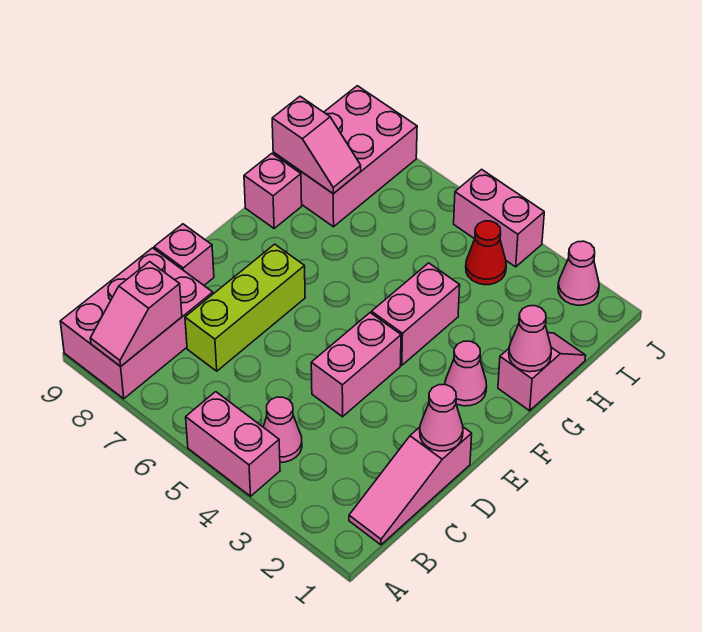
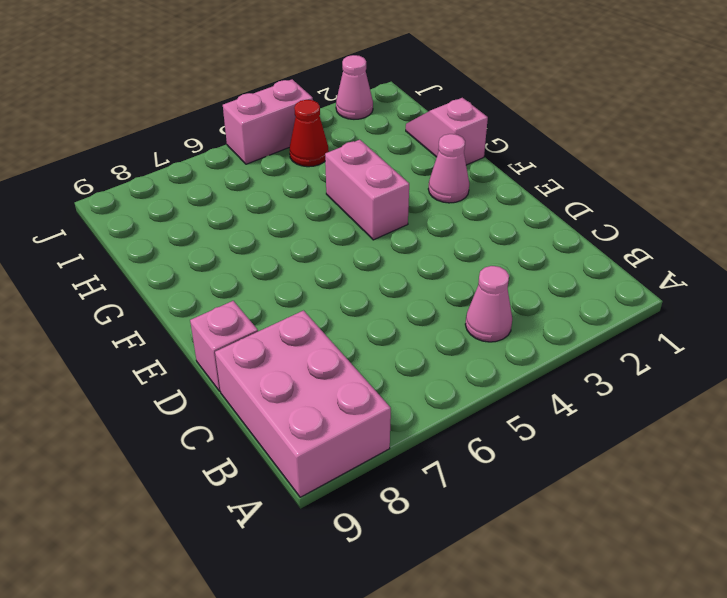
none -> pink 1x2 brick [186,392,280,496]
none -> pink 1x3 slope [349,427,472,545]
none -> lime 1x3 brick [185,244,305,371]

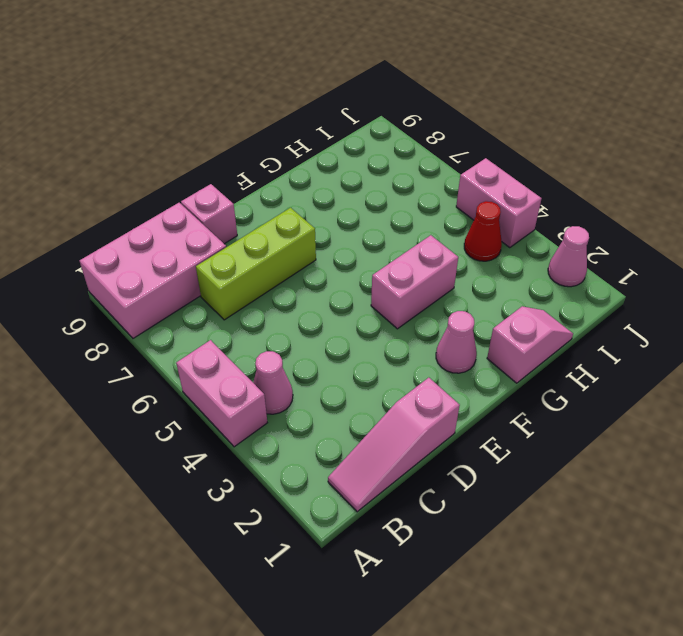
none -> pink 1x2 brick [311,313,401,417]
none -> pink 1x1 brick [244,154,302,229]
none -> pink 2x3 brick [273,86,417,227]

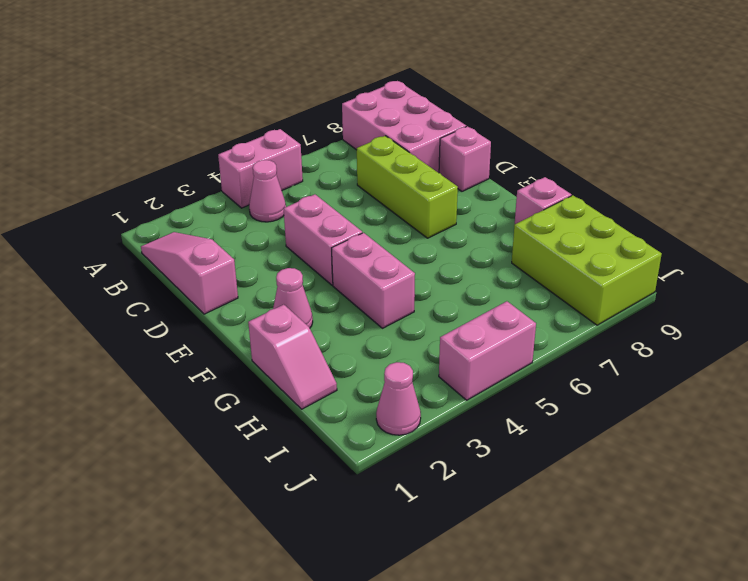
lime 2x3 brick [512,195,662,325] -> pink 2x3 brick [273,86,417,227]
none -> red 1x1 cone [466,221,506,285]
none -> pink 1x2 slope [90,262,182,367]
none -> pink 1x1 cone [420,385,463,451]

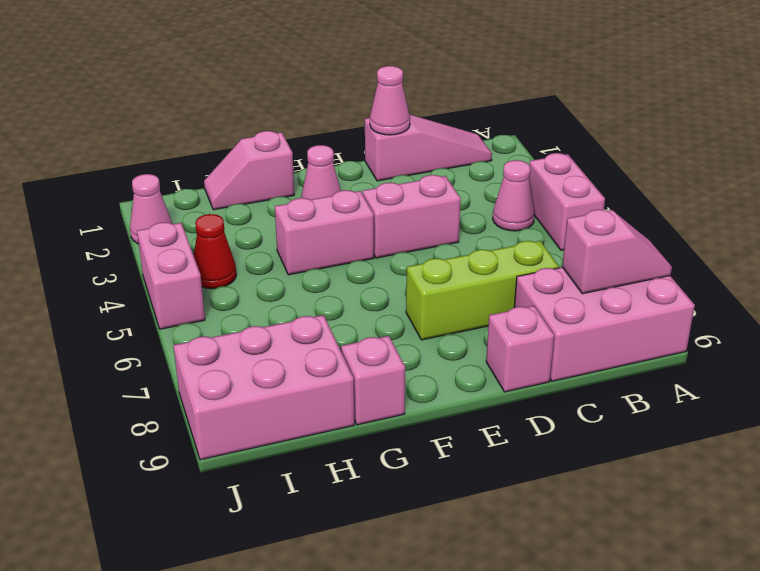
none -> pink 1x1 cone [509,306,551,372]
none -> pink 1x2 slope [272,96,361,194]

